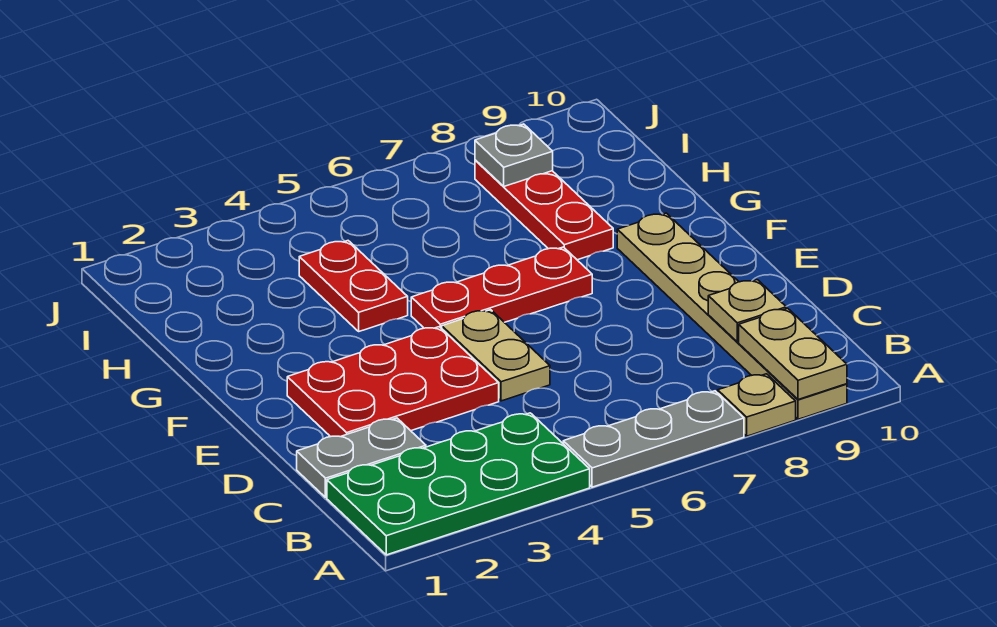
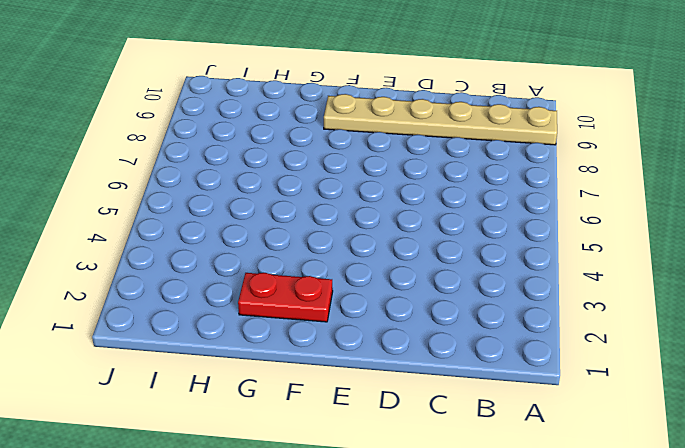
red 1x2 plate [238,273,333,322] -> red 1x2 plate moved to [299,241,408,331]
none -> green 2x4 plate [327,413,590,555]
none -> grey 1x3 plate [563,391,744,487]
none -> tan 1x1 plate [718,374,796,436]

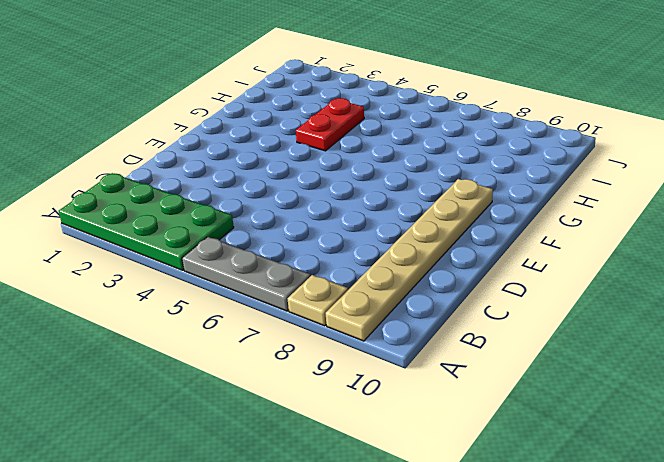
none -> grey 1x2 plate [297,418,426,497]
none -> red 2x3 plate [287,327,499,437]
none -> tan 1x2 plate [442,310,550,401]

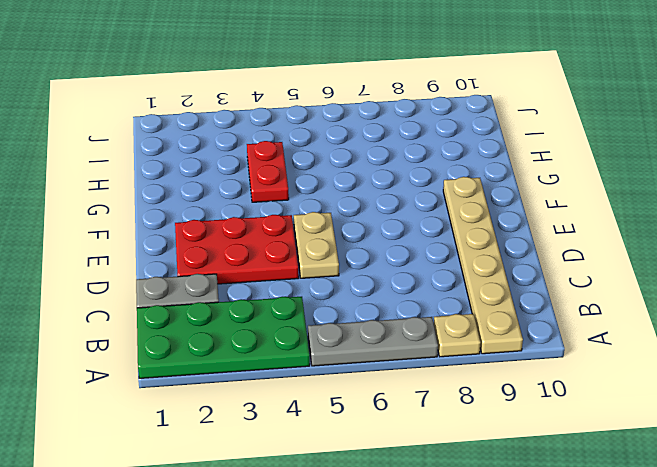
none -> red 1x3 plate [411,247,592,329]
none -> red 1x3 plate [475,160,613,260]
none -> tan 1x2 plate [739,308,847,400]

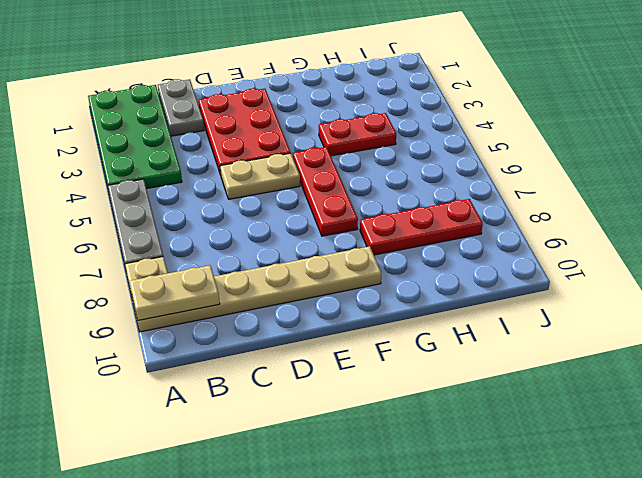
none -> tan 1x1 plate [708,280,786,342]
none -> grey 1x1 plate [475,124,553,186]

